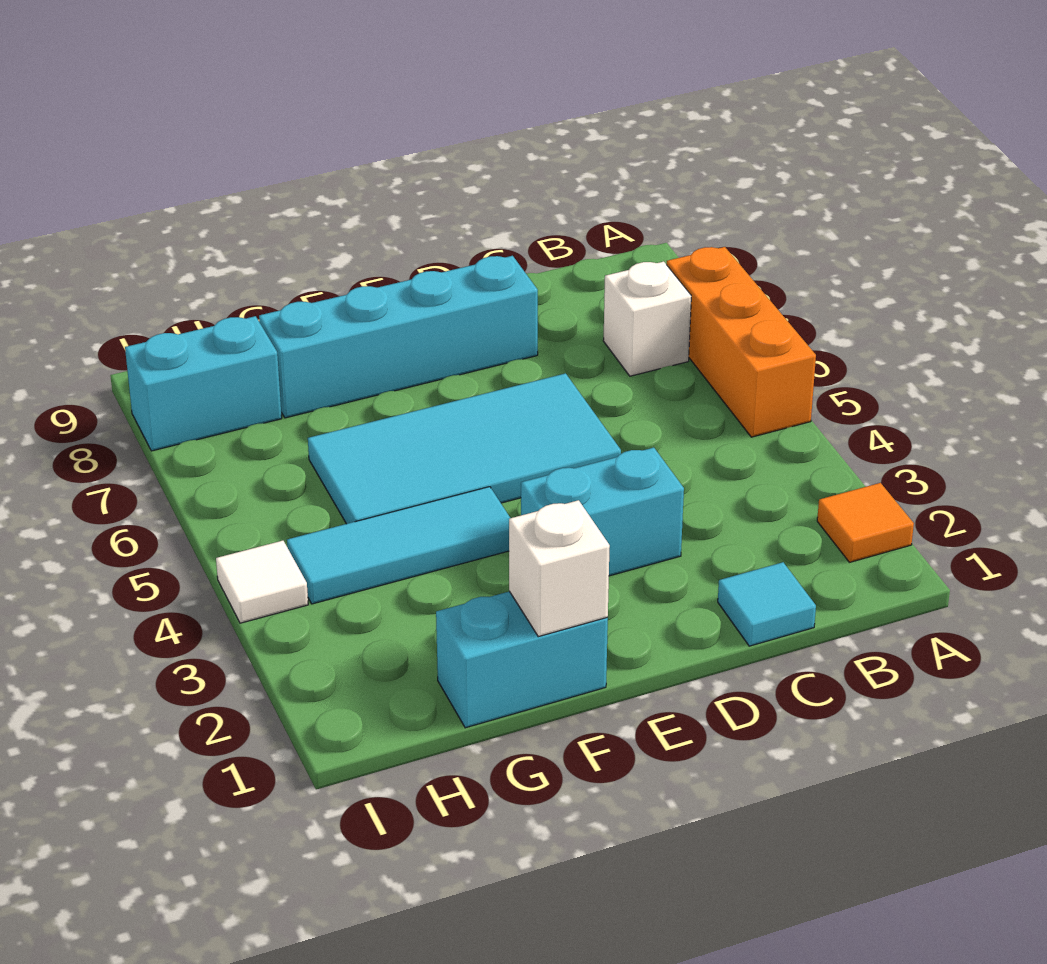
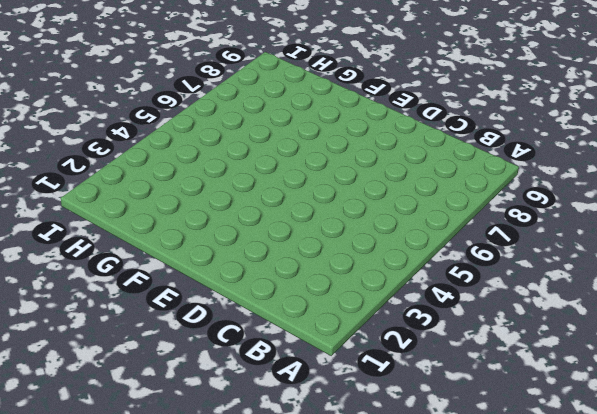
none -> orange 1x1 tile [817,483,914,562]
none -> orange 1x3 brick [667,247,816,437]
none -> white 1x1 brick [603,261,691,376]

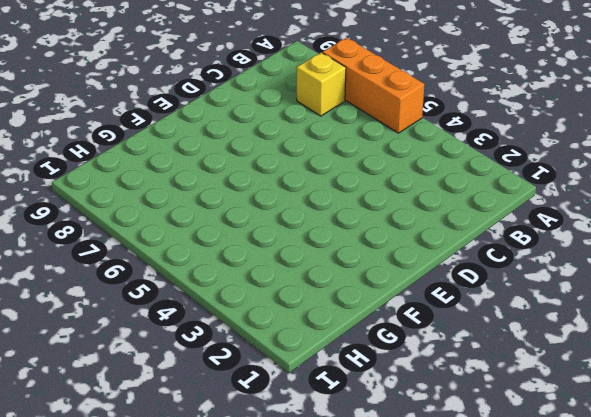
yellow 1x1 brick [297,53,346,116] -> white 1x1 brick [603,261,691,376]
none -> orange 1x1 tile [817,483,914,562]
none -> cyan 1x1 tile [718,562,816,646]
none -> cyan 1x2 brick [521,448,684,576]

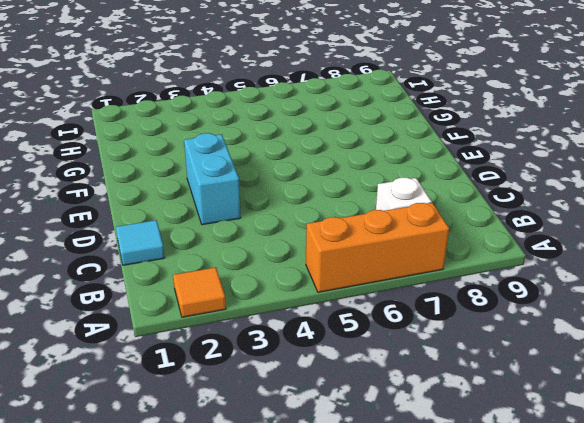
none -> cyan 2x4 tile [308,373,621,524]
none -> cyan 1x4 brick [259,256,538,418]
none -> cyan 1x2 brick [436,591,608,728]

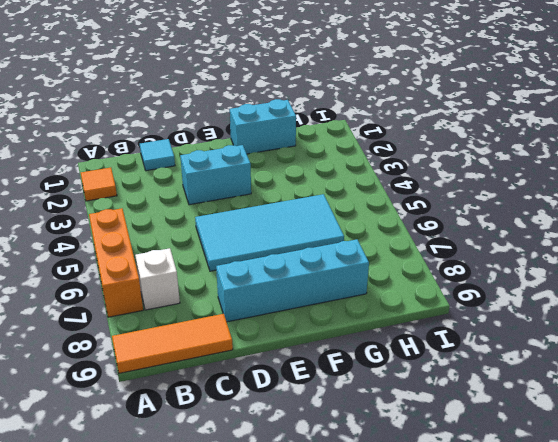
orange 1x3 tile [112,314,233,373] -> none
none -> cyan 1x3 tile [287,487,510,604]
none -> cyan 1x2 brick [125,316,282,451]
none -> white 1x1 tile [216,541,308,623]

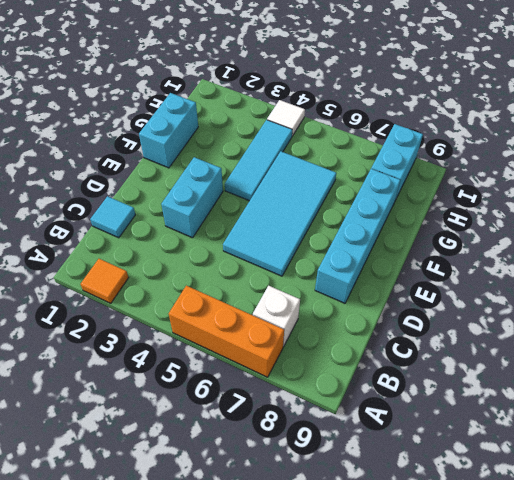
none -> white 1x1 brick [509,500,610,637]

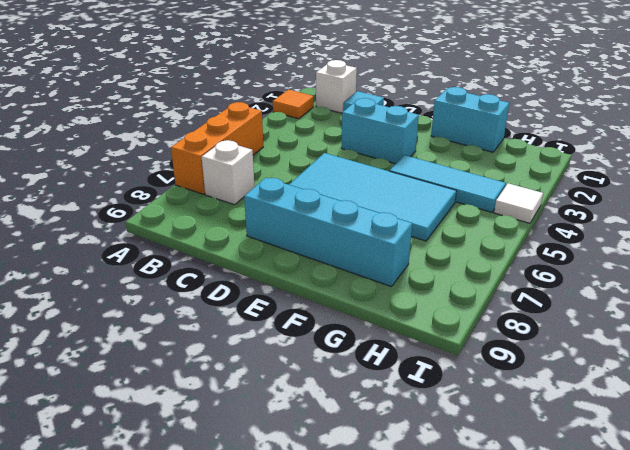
white 1x1 brick [316,60,357,113] -> white 1x1 brick moved to [509,500,610,637]
none -> cyan 1x2 brick [125,316,282,451]

